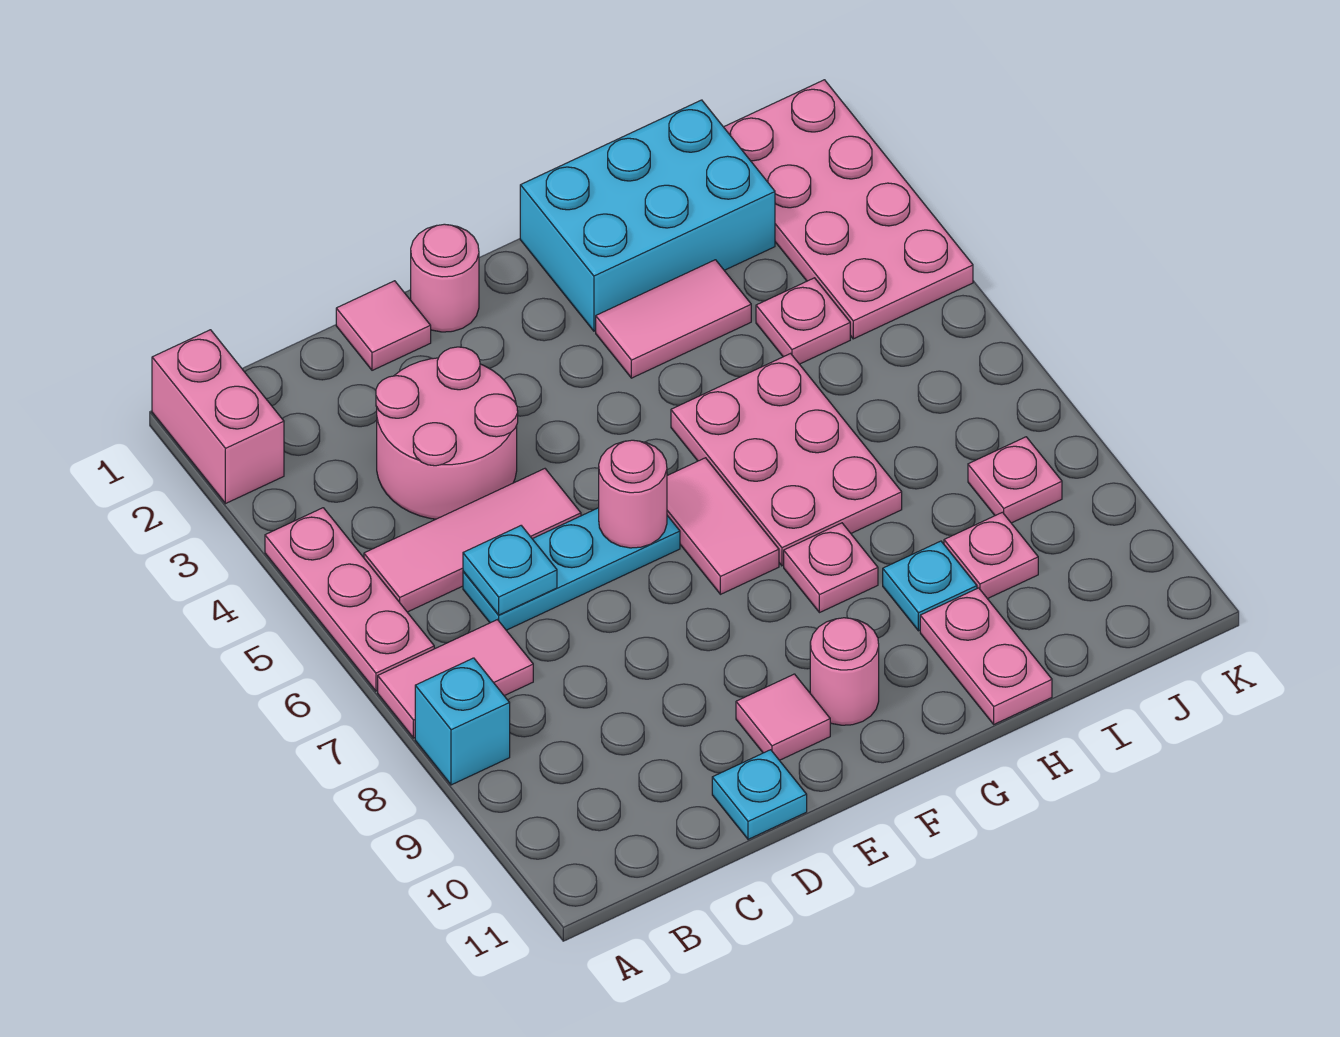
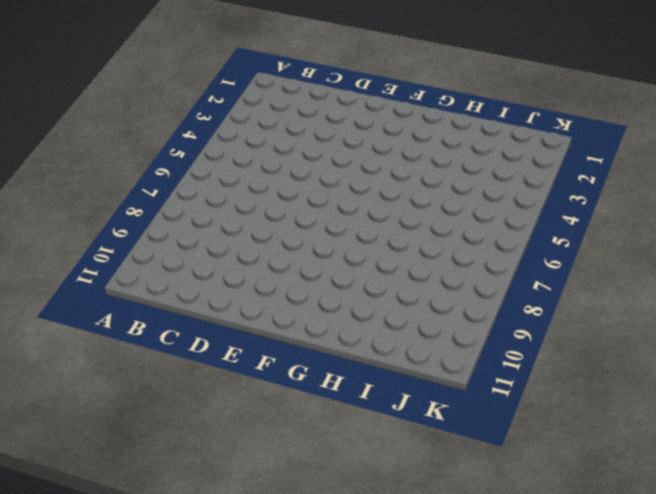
none -> pink 1x2 brick [152,330,284,504]
none -> pink 1x3 plate [265,508,434,691]
none -> pink 1x2 tile [378,620,533,738]

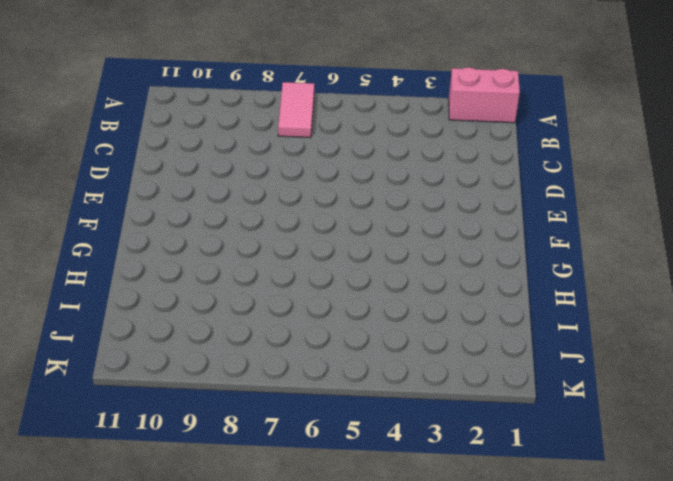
none -> pink 1x3 plate [265,508,434,691]
none -> cyan 1x1 brick [415,658,510,785]
none -> pink 1x3 tile [364,469,581,612]

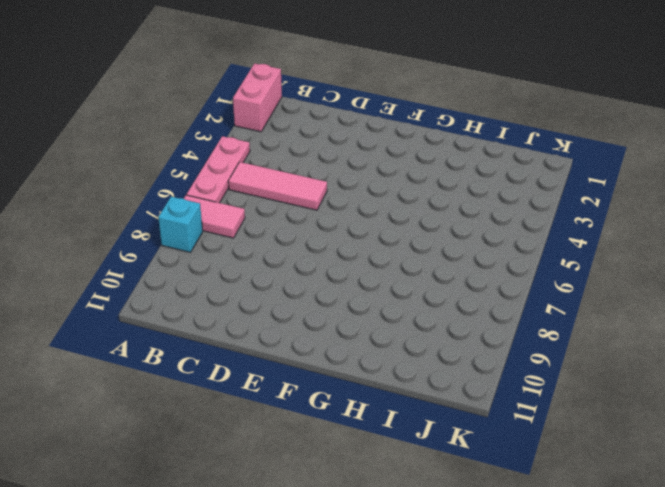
none -> pink 2x2 round brick [376,347,518,519]
none -> cyan 1x3 plate [463,508,680,630]
none -> pink 1x1 tile [336,281,431,370]

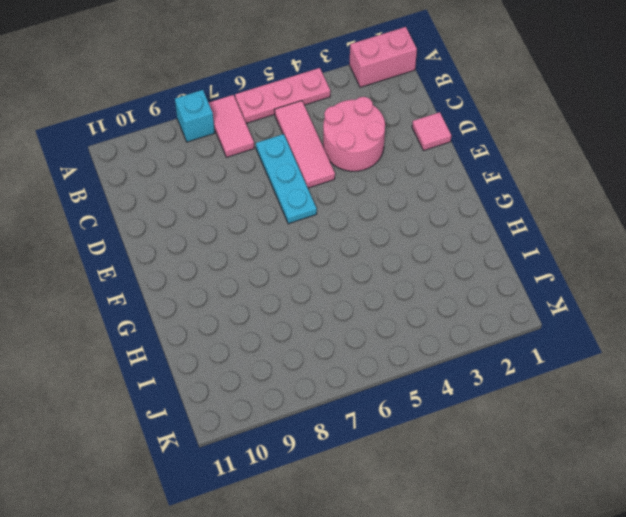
none -> cyan 1x1 plate [712,750,807,839]
none -> pink 1x1 round brick [411,224,479,332]
none -> pink 1x1 tile [736,674,830,760]

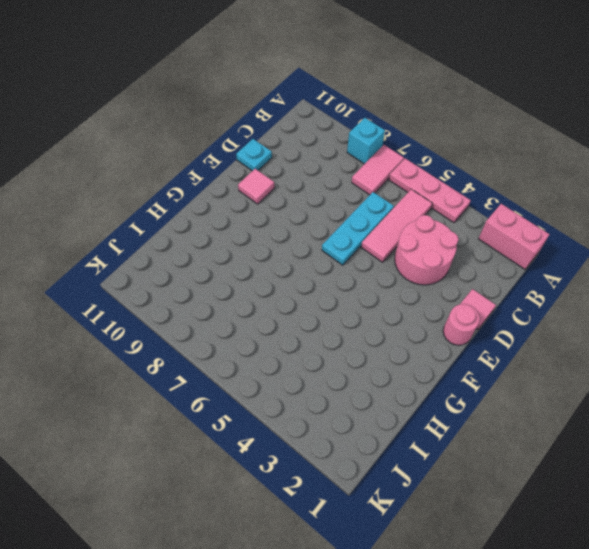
none -> pink 1x2 tile [667,458,779,594]
none -> pink 1x1 round brick [810,618,879,725]
none -> cyan 2x3 brick [520,100,775,331]

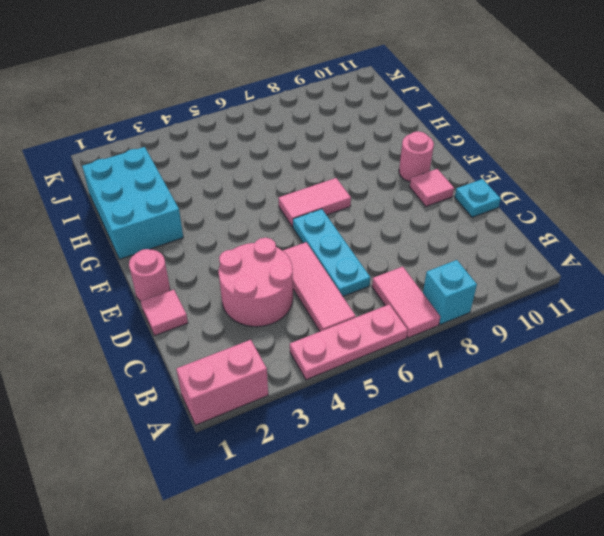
none -> pink 1x2 tile [596,260,751,378]
none -> pink 2x3 plate [671,354,902,566]
none -> pink 1x1 plate [784,523,878,613]

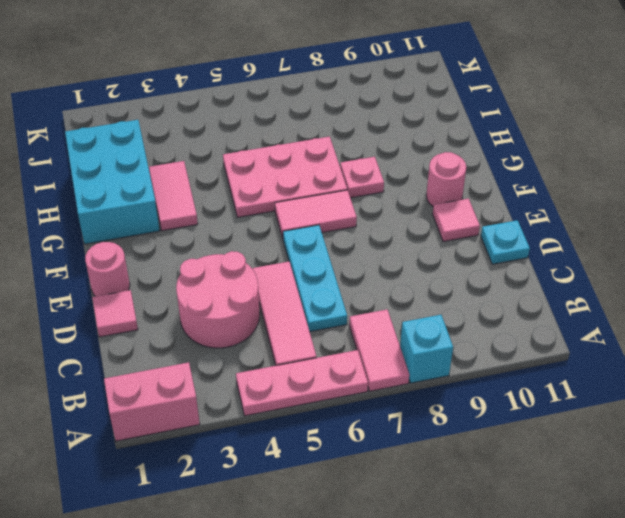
none -> cyan 1x1 plate [883,541,977,631]
none -> pink 1x2 plate [920,588,1052,724]
none -> pink 1x1 plate [756,278,850,364]

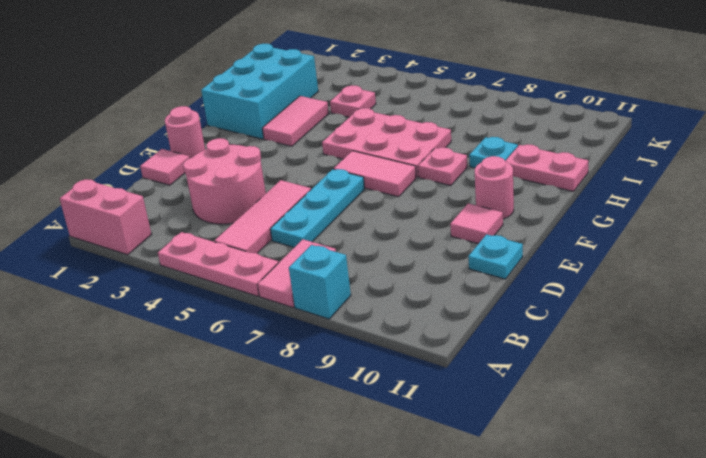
none -> pink 1x1 plate [944,512,1038,599]
none -> pink 2x4 plate [724,80,973,339]
none -> pink 1x1 plate [968,437,1062,523]

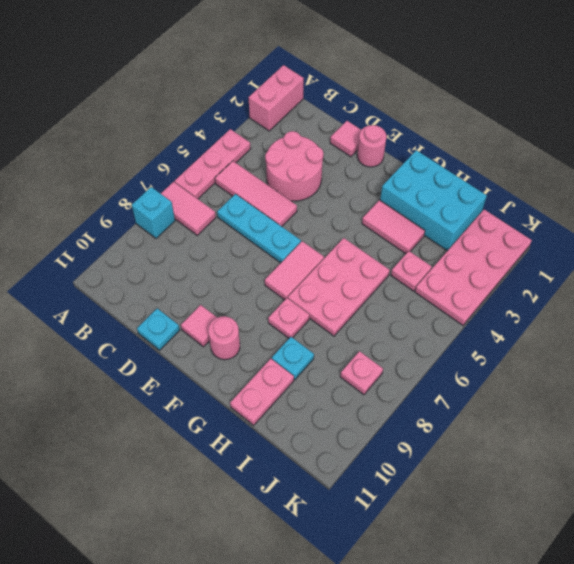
none -> pink 1x1 plate [944,512,1038,599]
none -> cyan 1x1 plate [463,526,557,615]
none -> pink 1x1 round brick [599,440,667,548]

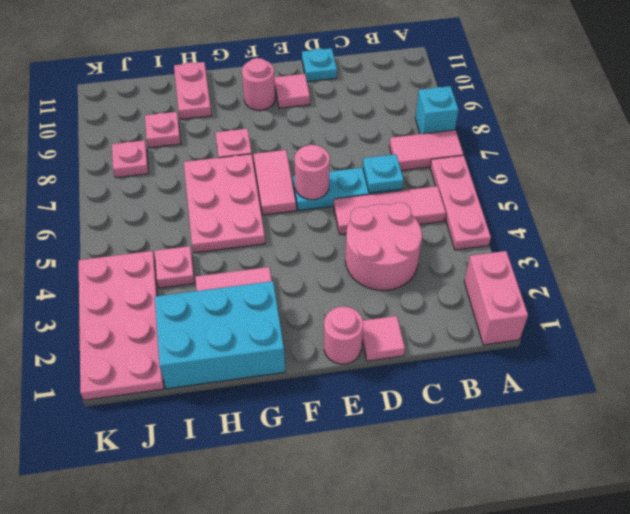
none -> cyan 1x1 plate [883,541,977,631]

